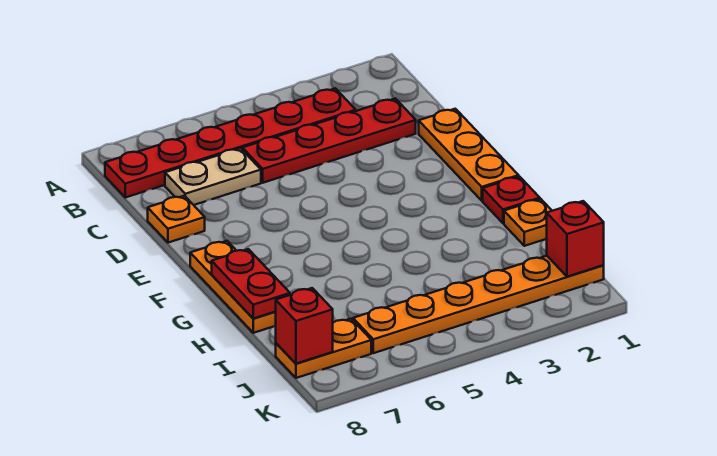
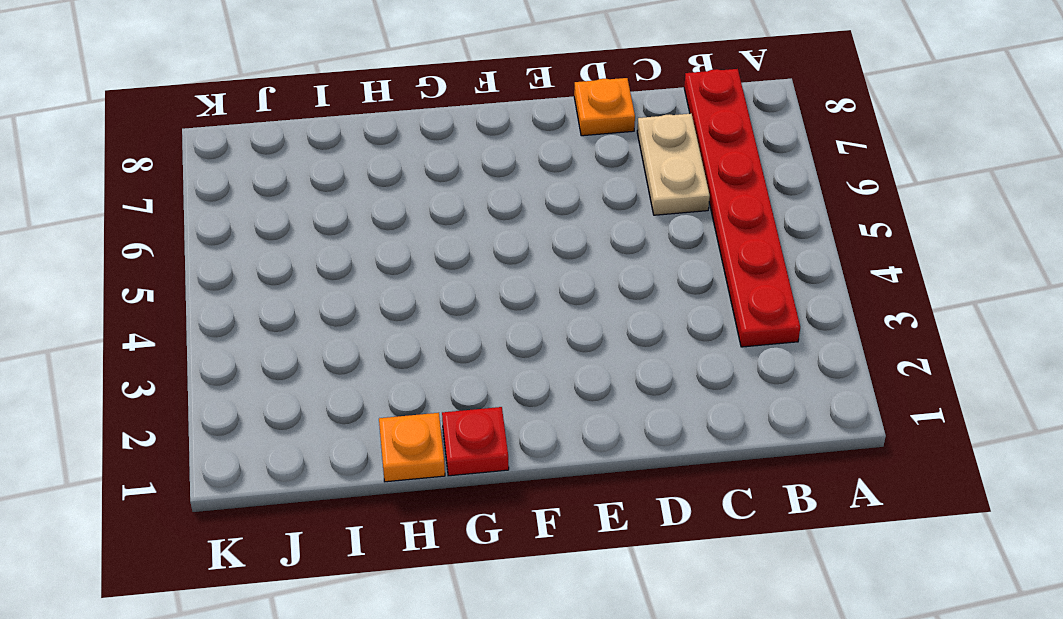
none -> red 1x4 plate [242,99,416,183]
none -> orange 1x3 plate [419,109,519,201]
none -> orange 1x3 plate [190,241,276,333]

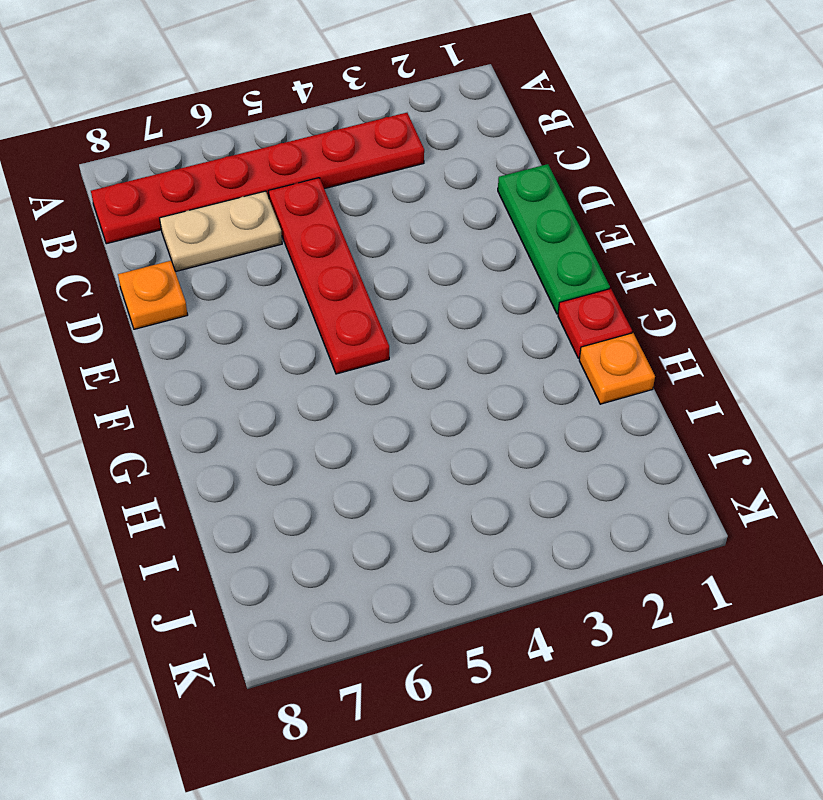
red 1x4 plate [269,178,389,374] -> red 1x4 plate turned to [242,99,416,183]
green 1x3 plate [498,164,610,314] -> orange 1x3 plate [419,109,519,201]
none -> orange 1x3 plate [190,241,276,333]
none -> orange 1x6 plate [353,256,604,353]
none -> orange 1x2 plate [276,319,371,378]

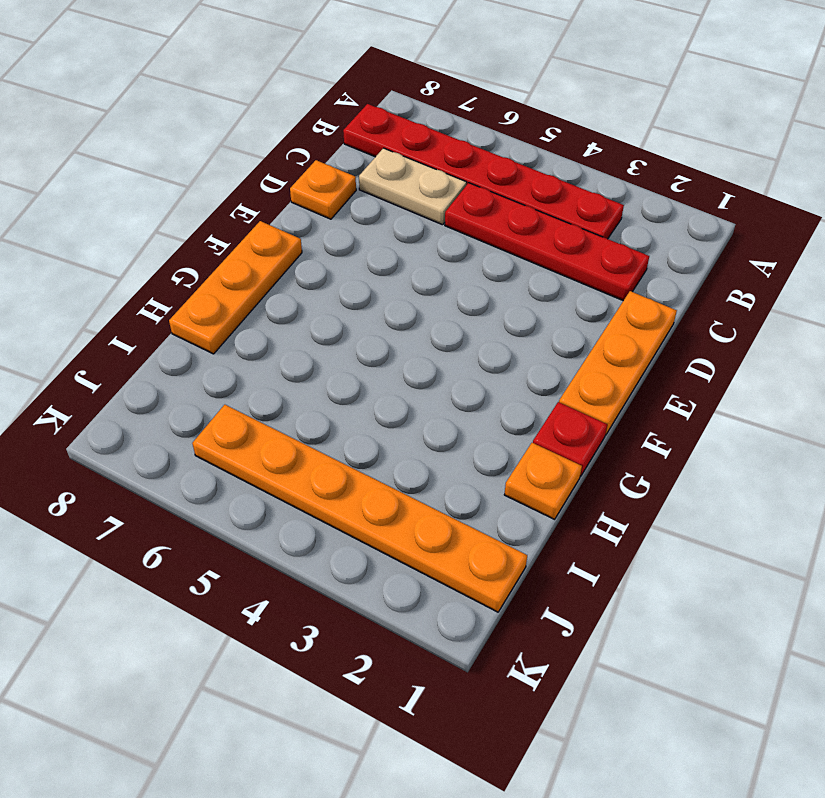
none -> orange 1x2 plate [276,319,371,378]
none -> red 1x2 plate [212,249,290,319]
none -> red 1x1 brick [547,201,604,277]

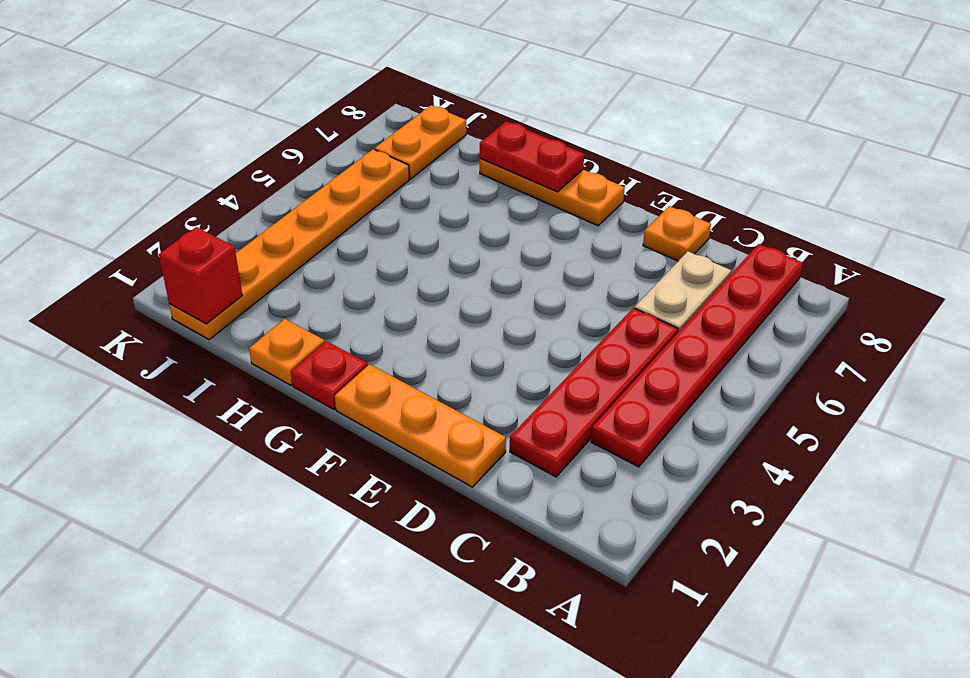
none -> red 1x1 brick [276,288,333,364]

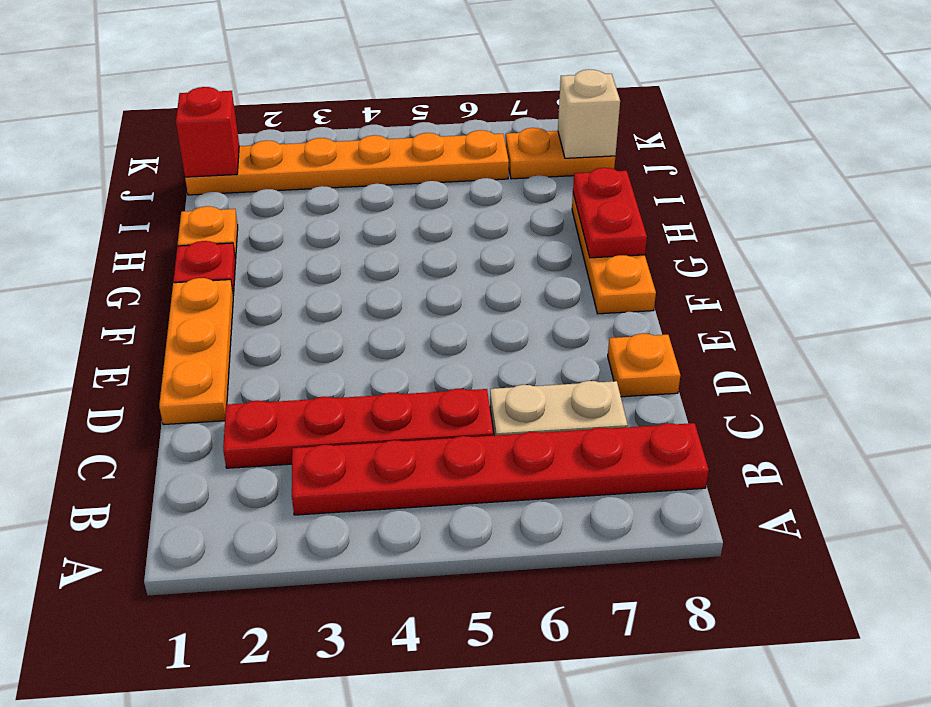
tan 1x1 brick [558,69,620,158] -> red 1x1 brick [276,288,333,364]

